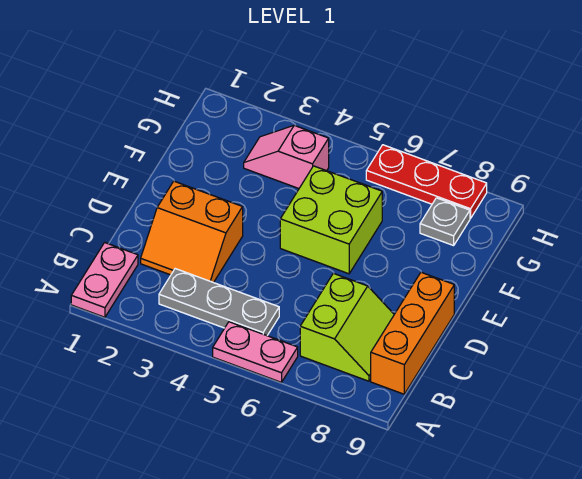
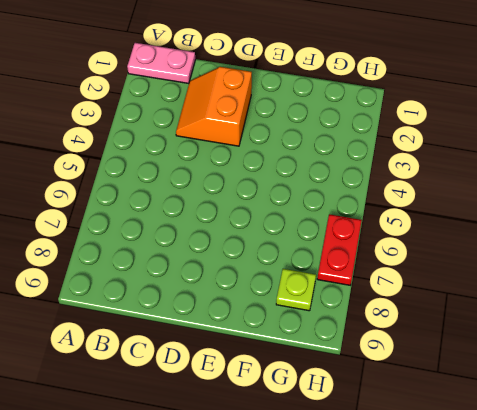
lime 1x1 plate [276,269,316,311] -> grey 1x1 plate [420,198,470,246]
red 1x2 plate [317,214,362,285] -> red 1x3 plate [366,145,487,218]
none -> pink 1x2 plate [213,322,298,382]
none -> grey 1x3 plate [159,269,279,336]

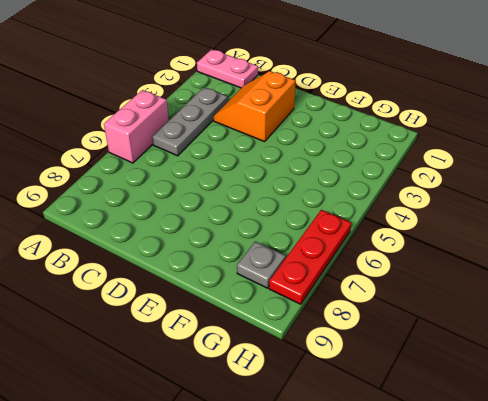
pink 1x2 brick [104,90,169,163] -> pink 1x2 plate [213,322,298,382]
none -> lime 2x2 slope [300,273,394,381]
none -> orange 1x3 brick [371,272,454,394]

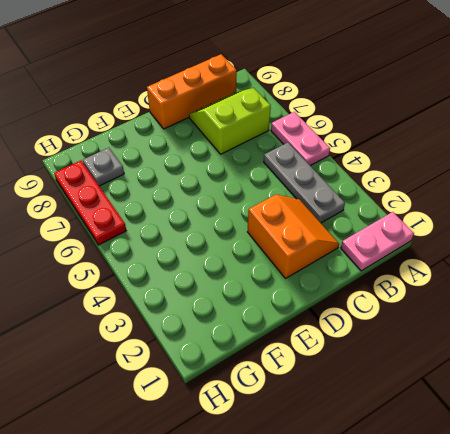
none -> lime 2x2 brick [280,166,382,274]
none -> pink 1x2 slope [244,125,329,188]

